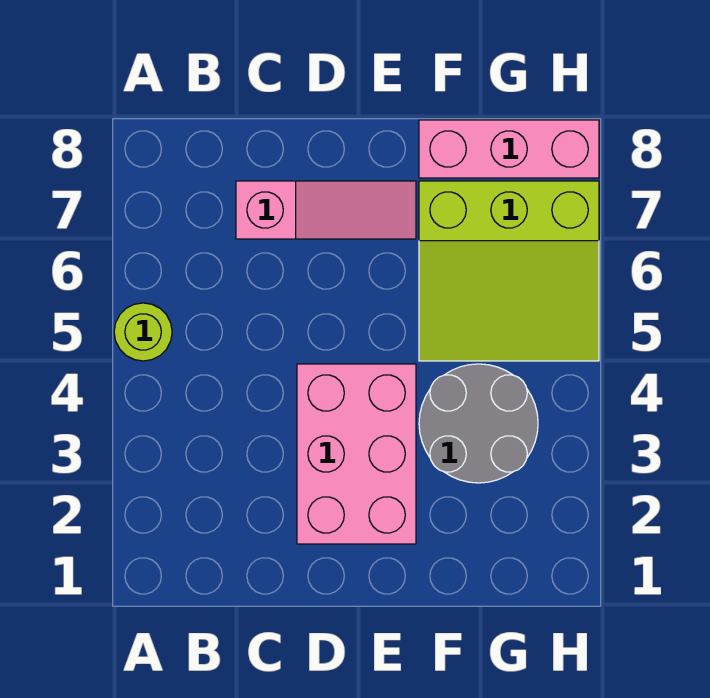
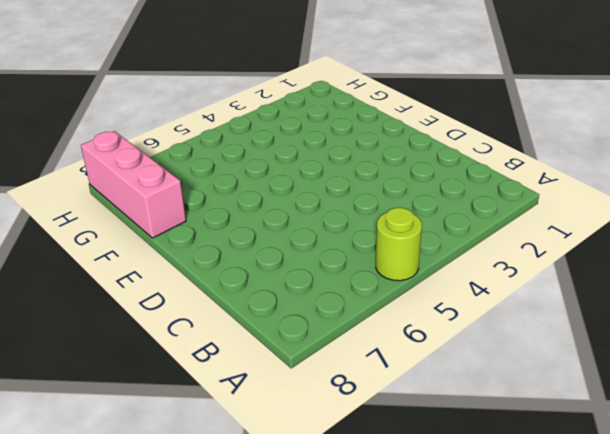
none -> pink 1x3 slope [236,181,416,239]
none -> pink 2x3 brick [297,364,416,544]

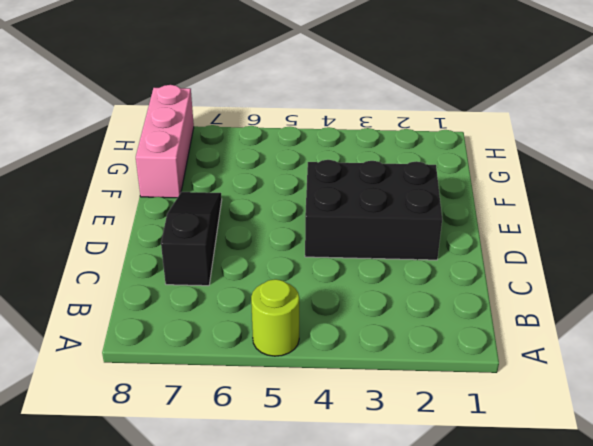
black 1x3 slope [161,192,222,286] -> pink 1x3 slope [236,181,416,239]
black 2x3 brick [305,160,442,260] -> pink 2x3 brick [297,364,416,544]
none -> grey 2x2 round brick [419,364,538,483]
none -> lime 3x3 slope [419,181,599,361]

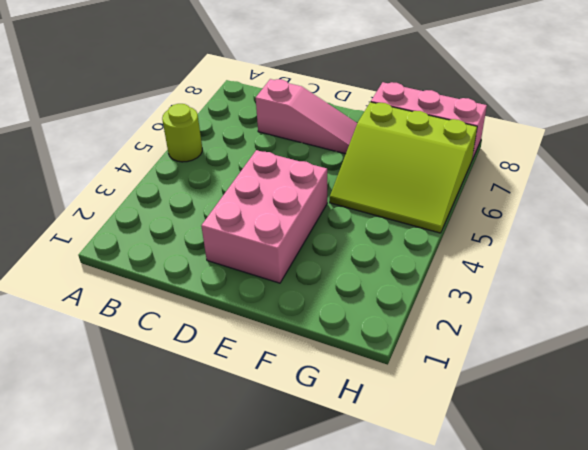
none -> grey 2x2 round brick [419,364,538,483]

